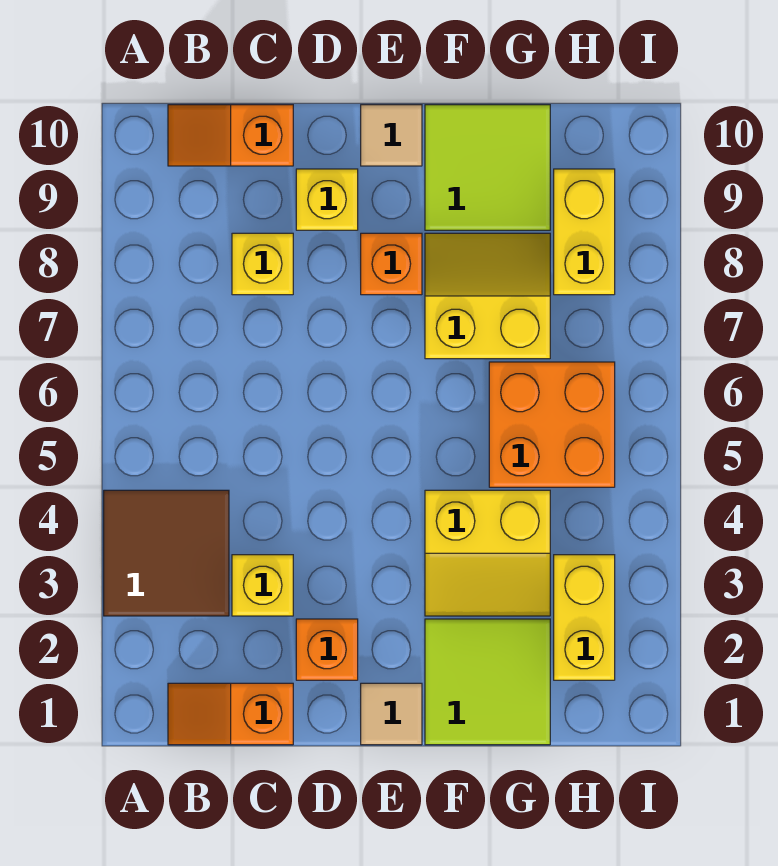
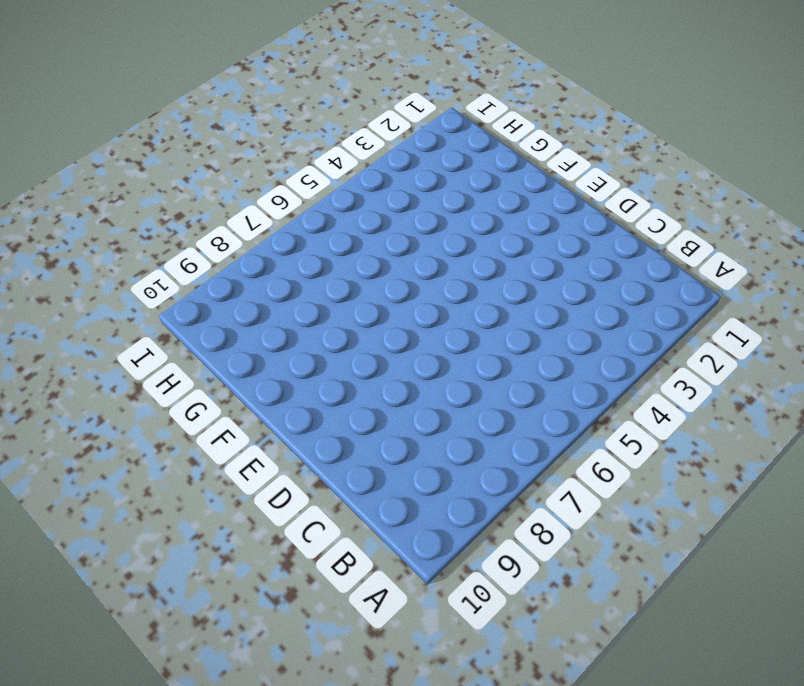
none -> brown 2x2 tile [104,490,229,616]
none -> orange 1x2 slope [168,683,293,745]
none -> orange 1x2 slope [168,105,293,166]

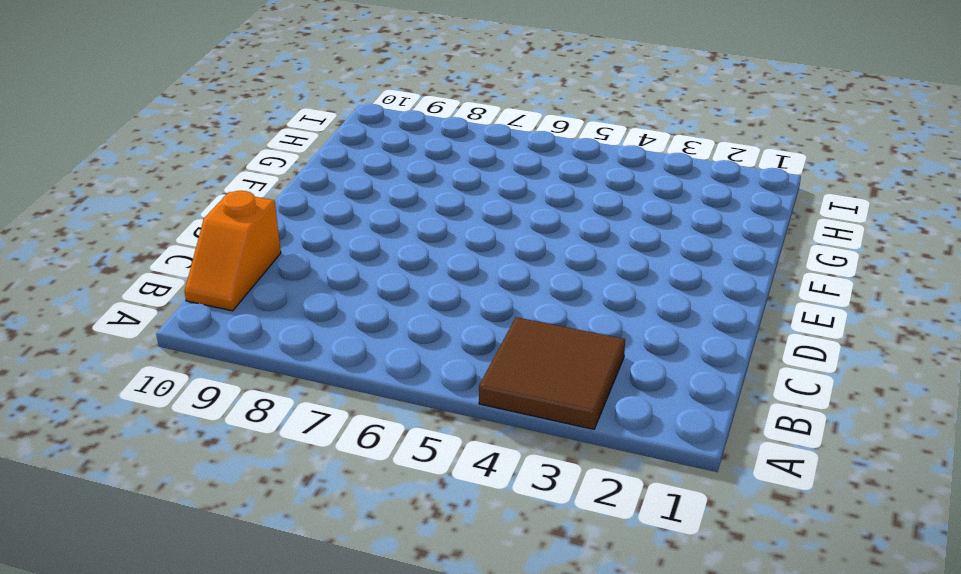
none -> orange 1x2 slope [168,683,293,745]
none -> yellow 1x1 brick [232,555,293,616]
none -> yellow 1x1 brick [232,233,293,295]

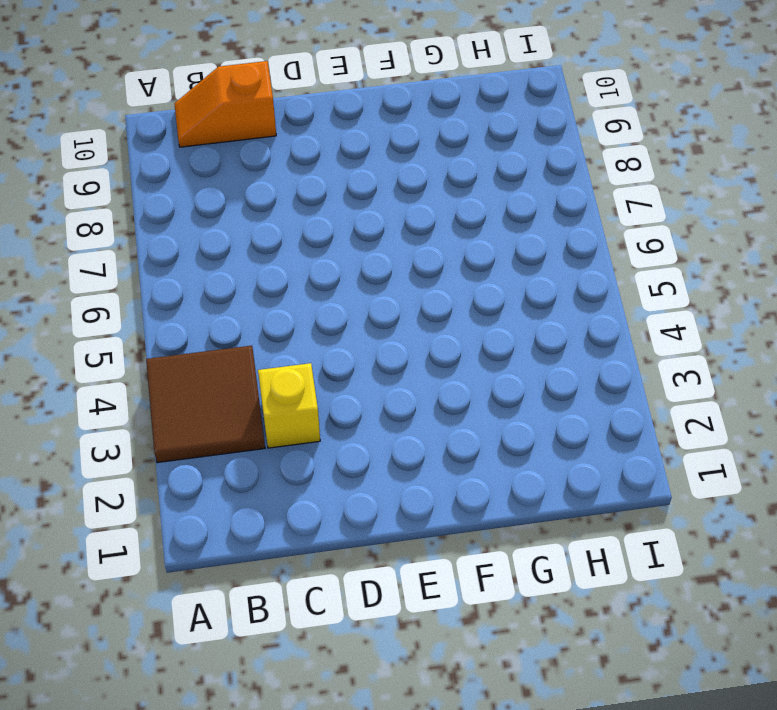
none -> orange 1x2 slope [168,683,293,745]
none -> yellow 1x1 brick [232,233,293,295]
none -> orange 1x1 brick [296,619,358,680]

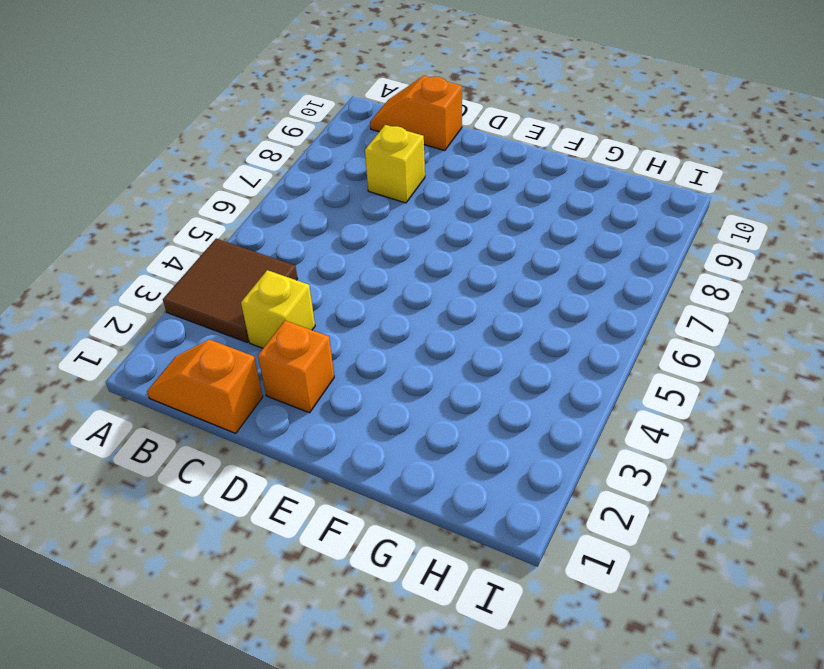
none -> yellow 1x1 brick [296,169,358,230]
none -> tan 1x1 tile [361,683,422,745]
none -> orange 1x1 brick [361,233,422,295]

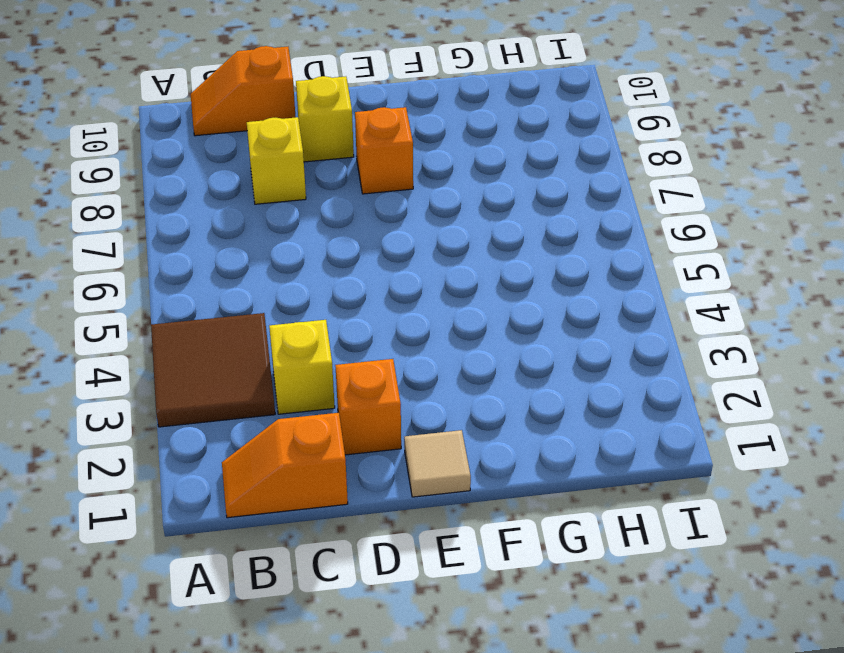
none -> tan 1x1 tile [361,105,422,166]
none -> lime 2x2 tile [425,619,550,745]
none -> yellow 2x2 slope [425,490,550,616]

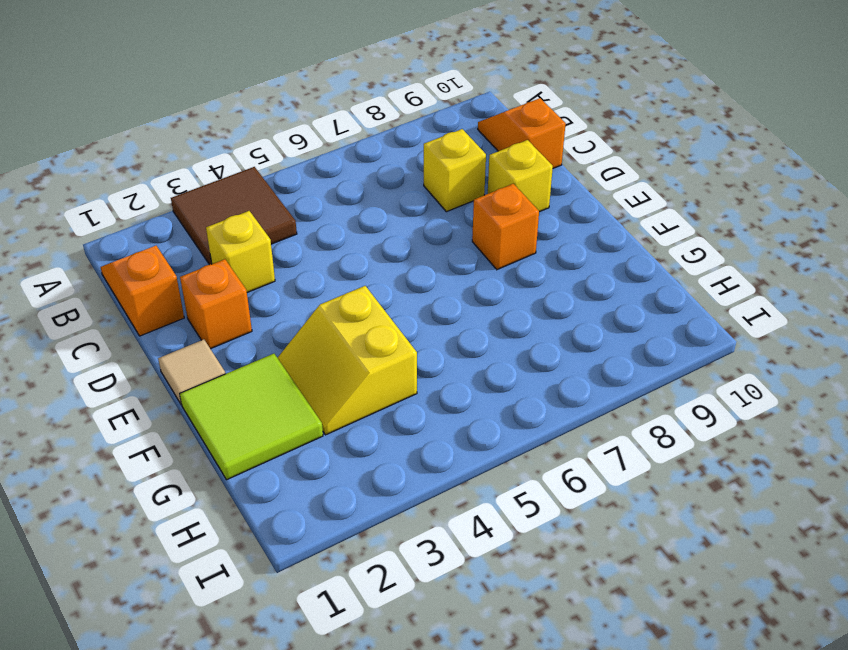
none -> tan 1x1 tile [361,105,422,166]
none -> yellow 2x2 slope [425,233,550,359]
none -> lime 2x2 tile [425,105,550,230]

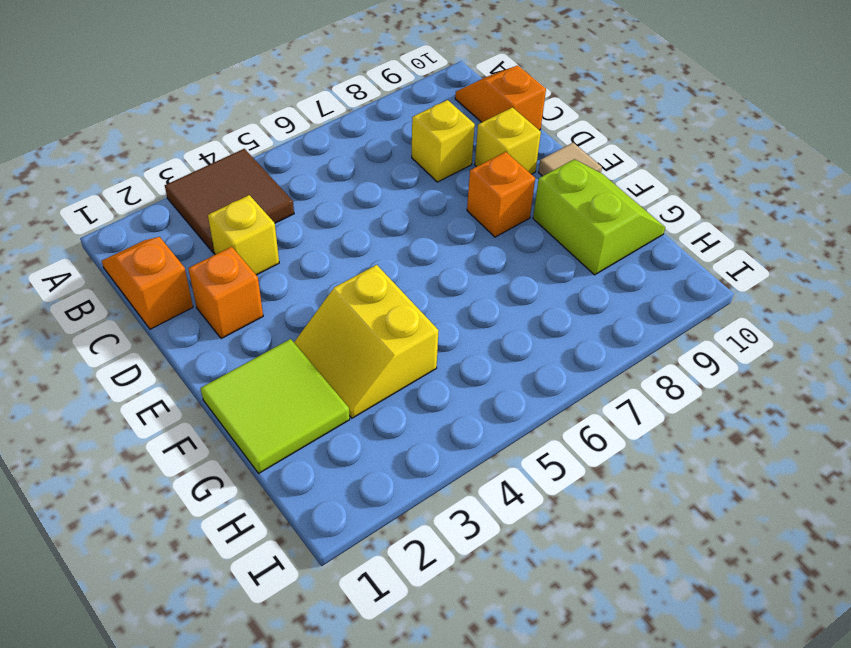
lime 2x2 slope [533,159,665,275] -> lime 2x2 tile [425,105,550,230]
none -> tan 1x1 tile [361,683,422,745]
none -> yellow 2x2 slope [425,233,550,359]
none -> orange 2x2 brick [489,362,615,487]

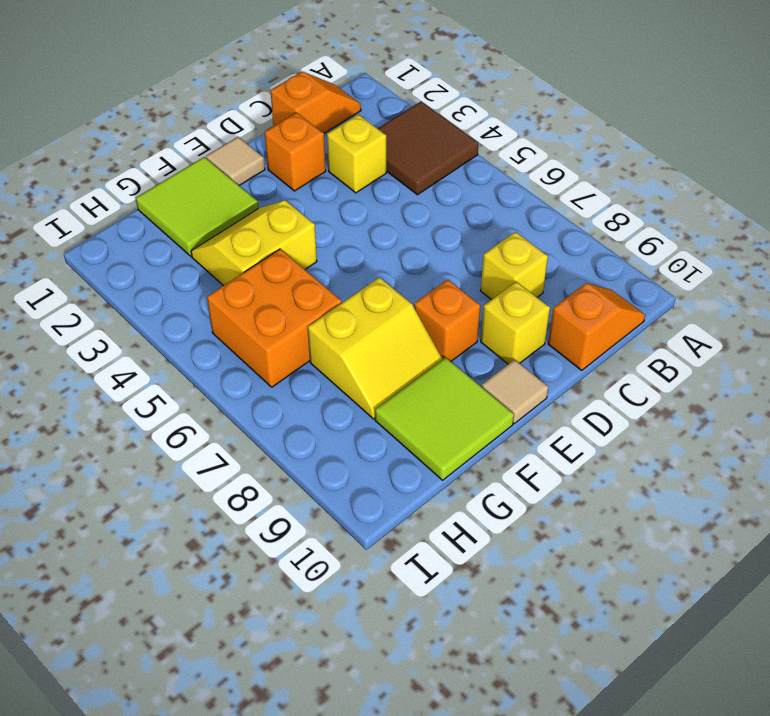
none -> yellow 1x2 brick [554,555,615,680]
none -> yellow 1x2 brick [554,169,615,295]

